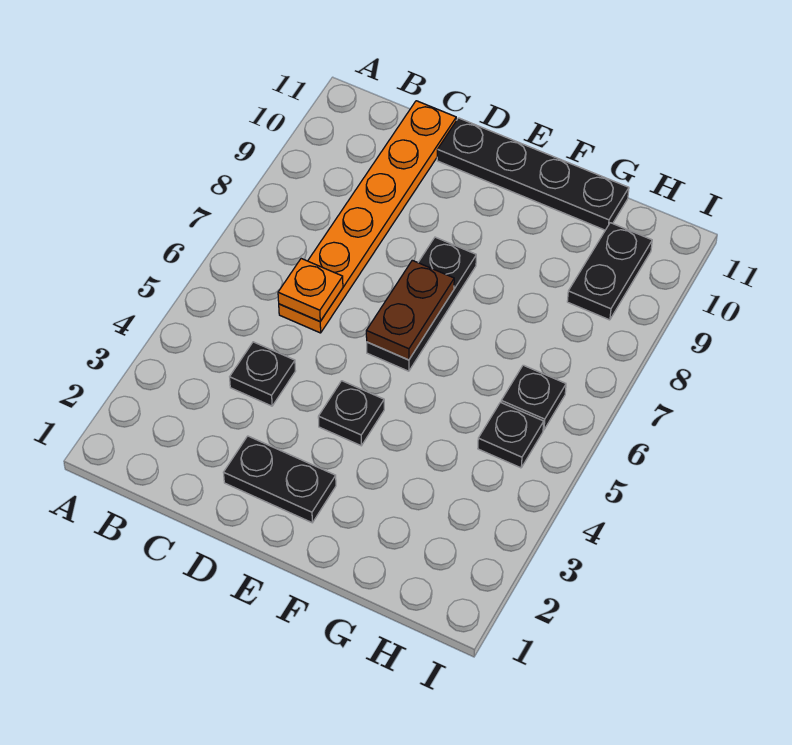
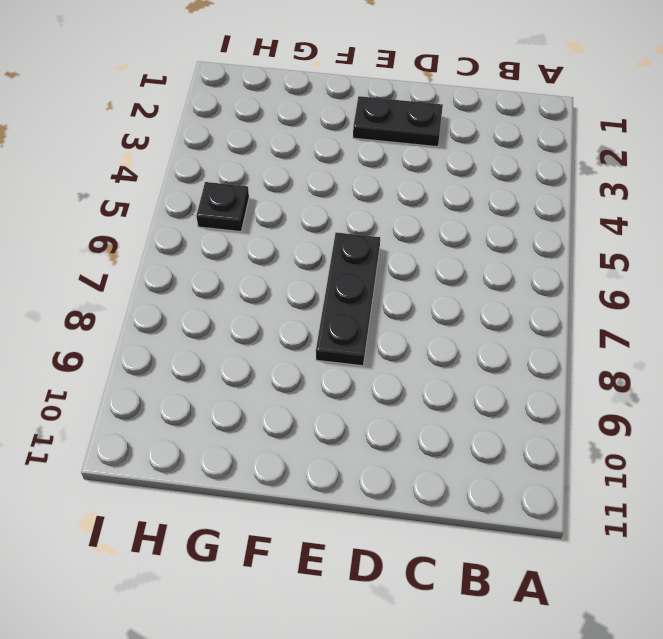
none -> black 1x1 plate [230,342,295,406]
none -> orange 1x6 plate [279,101,456,333]

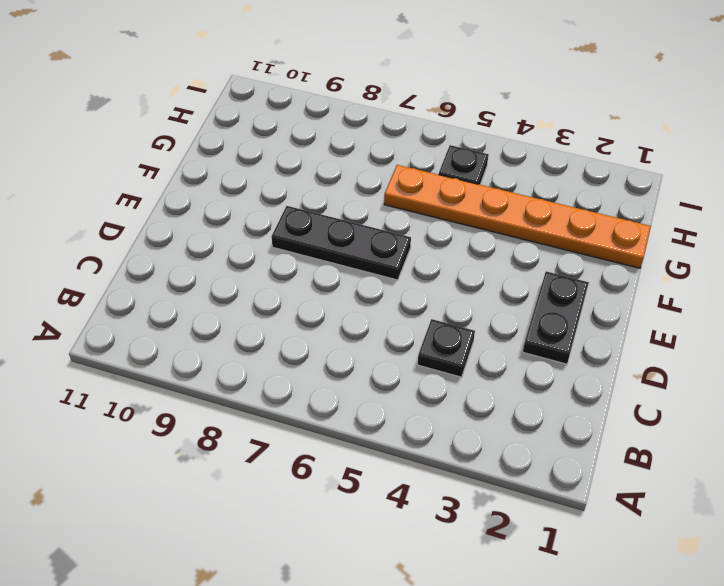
orange 1x6 plate [384,165,651,268] -> orange 1x6 plate moved to [279,101,456,333]
none -> black 1x4 plate [437,118,629,230]
none -> black 1x1 plate [318,381,384,446]

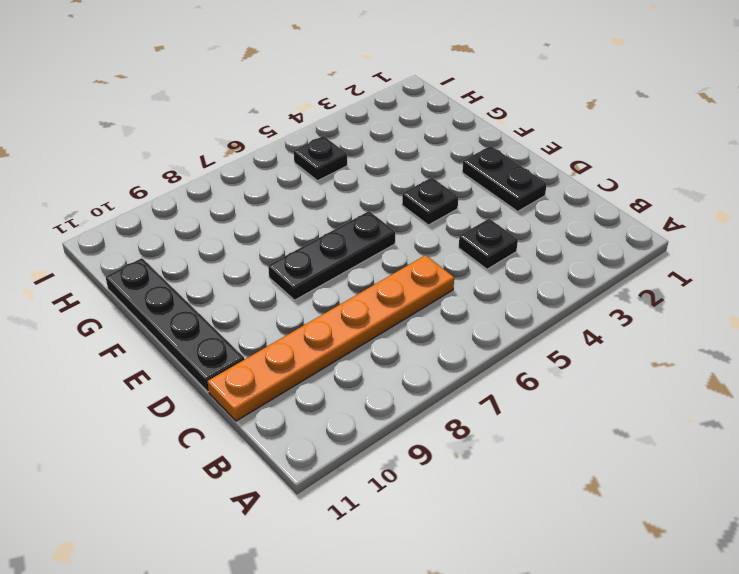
none -> black 1x1 plate [501,365,566,430]
none -> black 1x2 plate [567,223,652,320]

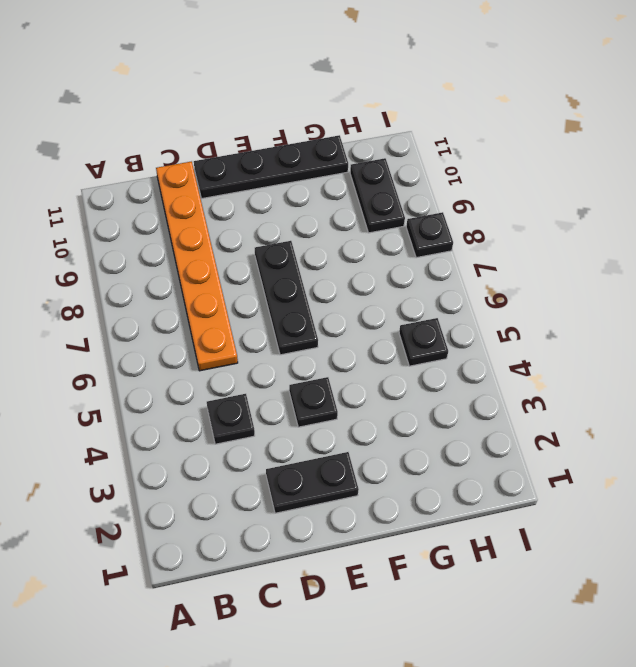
black 1x1 plate [406,212,453,258] -> black 1x1 plate moved to [501,365,566,430]
none -> orange 1x1 plate [278,259,343,321]
none -> brown 1x2 plate [366,260,454,360]

